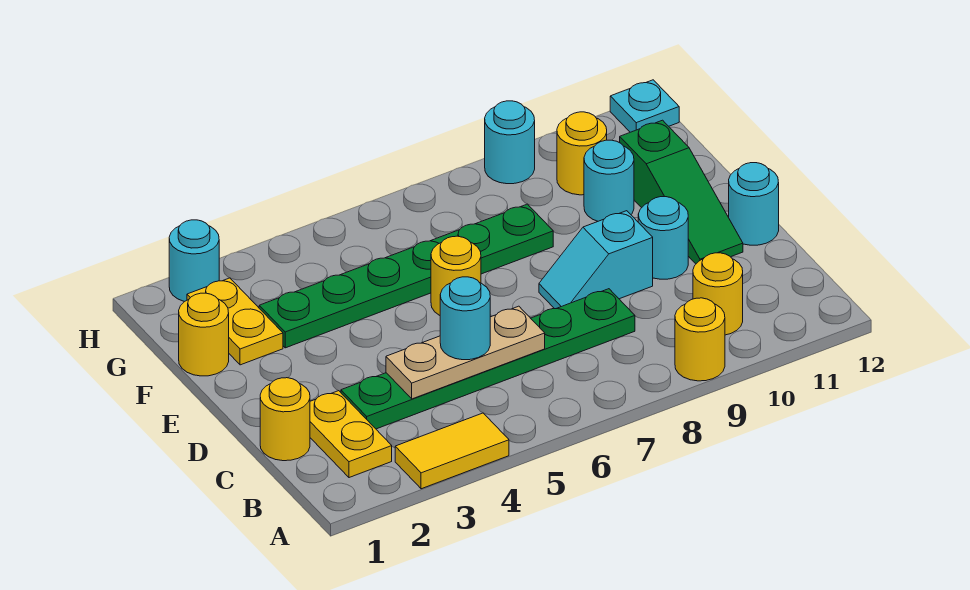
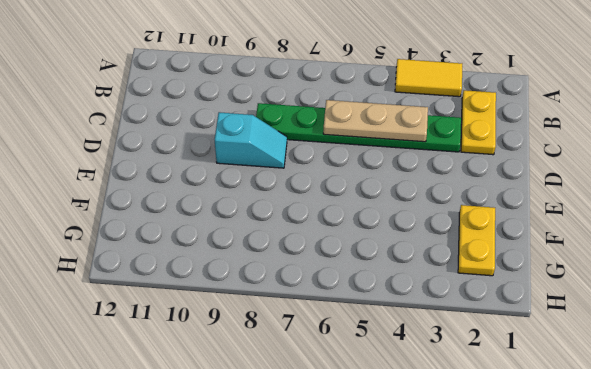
none -> yellow 1x1 round brick [675,298,725,381]
none -> yellow 1x1 round brick [693,253,743,335]
none -> yellow 1x1 round brick [260,378,310,461]

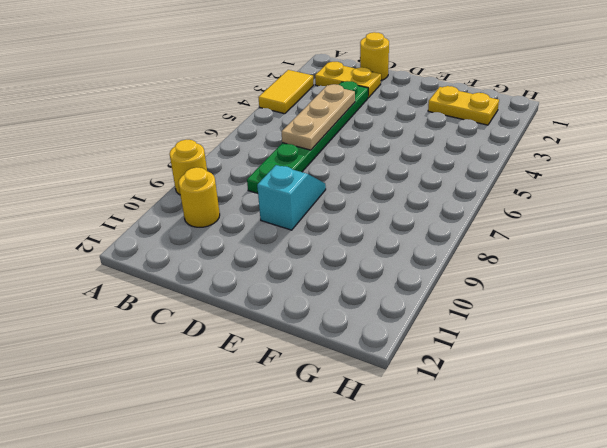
none -> cyan 1x1 round brick [638,197,688,279]
none -> green 1x3 slope [620,120,743,264]
none -> cyan 1x1 round brick [729,163,779,245]

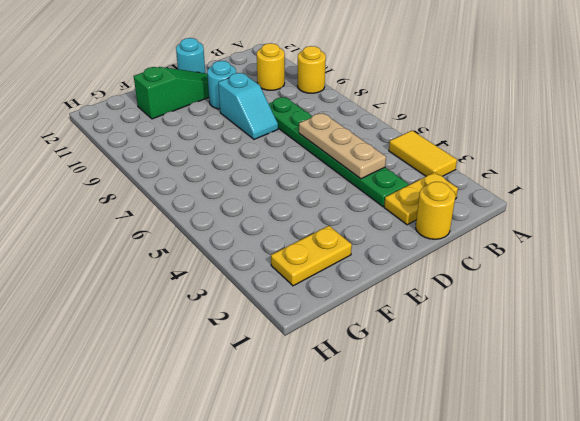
none -> yellow 1x1 round brick [431,236,481,315]
none -> yellow 1x1 round brick [179,293,229,376]
none -> green 1x6 plate [259,204,553,348]

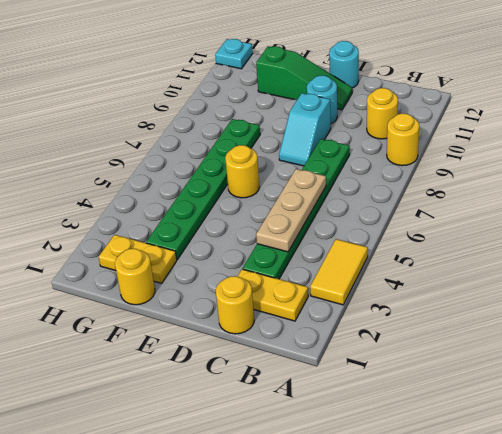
none -> cyan 1x1 round brick [584,140,634,221]
none -> yellow 1x1 round brick [557,112,607,195]
none -> cyan 1x1 round brick [169,220,219,302]

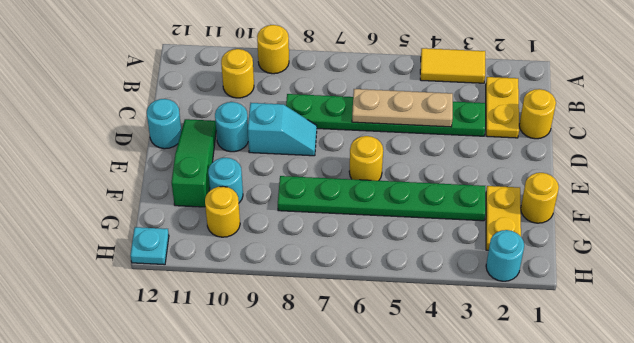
none -> cyan 1x1 round brick [485,101,535,184]
none -> cyan 1x1 round brick [440,277,490,360]

